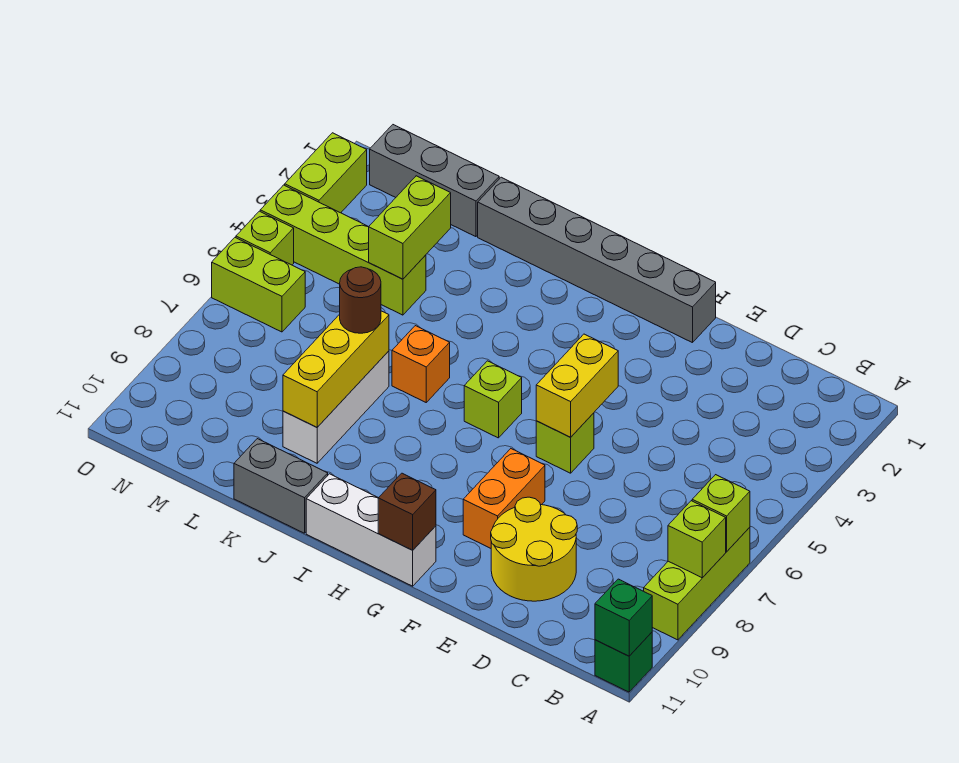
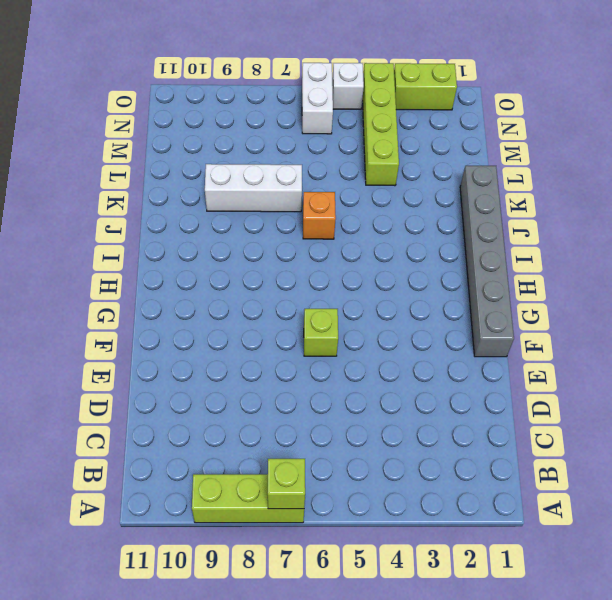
white 1x2 brick [302,63,333,134] -> lime 1x2 brick [212,238,305,332]
white 1x1 brick [332,63,364,109] -> lime 1x1 brick [236,211,294,265]
none -> green 1x1 brick [595,632,652,692]
none -> yellow 2x2 round brick [491,497,577,601]
none -> orange 1x2 brick [463,449,545,548]

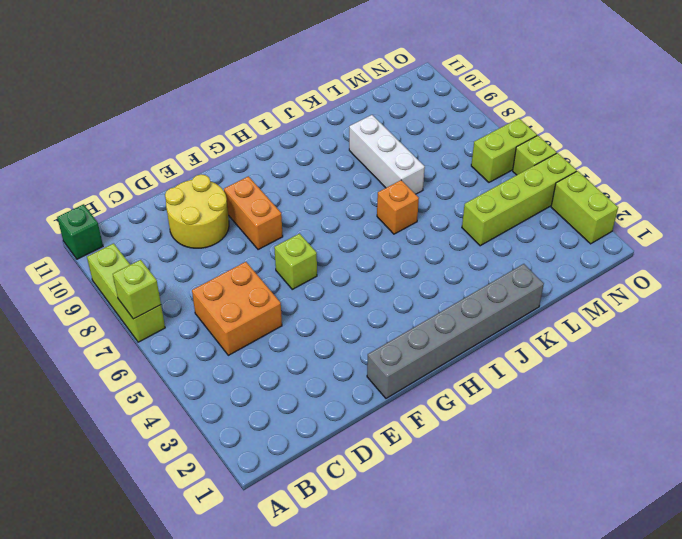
orange 2x2 brick [192,262,282,355] -> none
none -> white 1x3 brick [306,474,436,586]
none -> lime 1x1 brick [464,361,522,438]
none -> grey 1x2 brick [234,439,328,533]

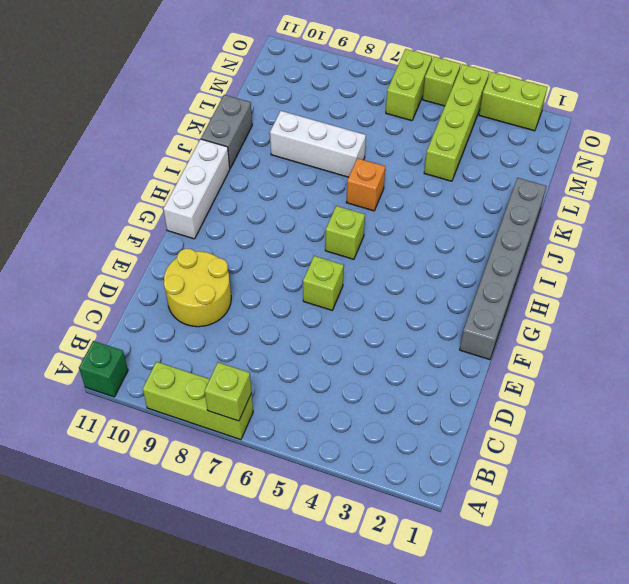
none -> orange 1x2 brick [463,449,545,548]
none -> grey 1x3 brick [370,125,499,237]
none -> lime 1x1 brick [668,501,726,578]

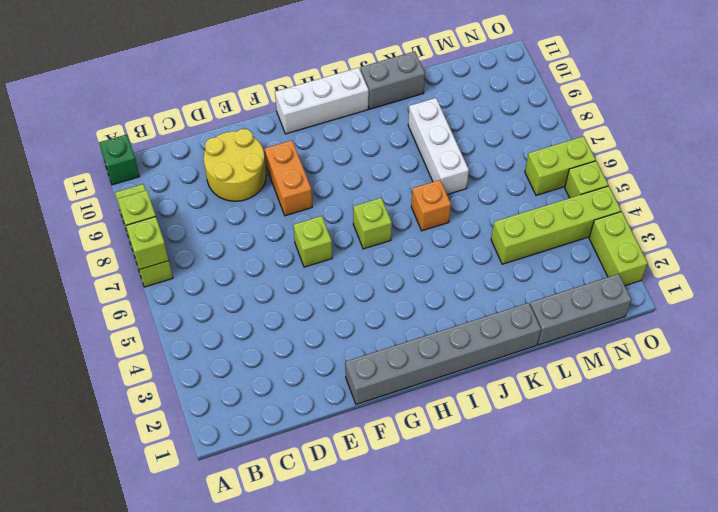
none -> green 1x1 brick [595,579,652,656]
none -> yellow 1x2 brick [536,334,618,437]
none -> brown 1x1 brick [378,473,436,550]

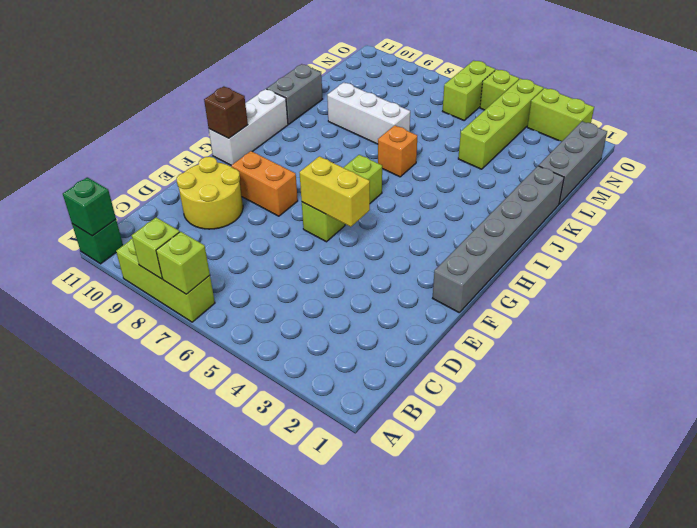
none -> yellow 1x3 brick [283,311,389,427]
none -> lime 1x2 brick [369,176,451,279]
none -> brown 1x1 round brick [340,267,381,333]

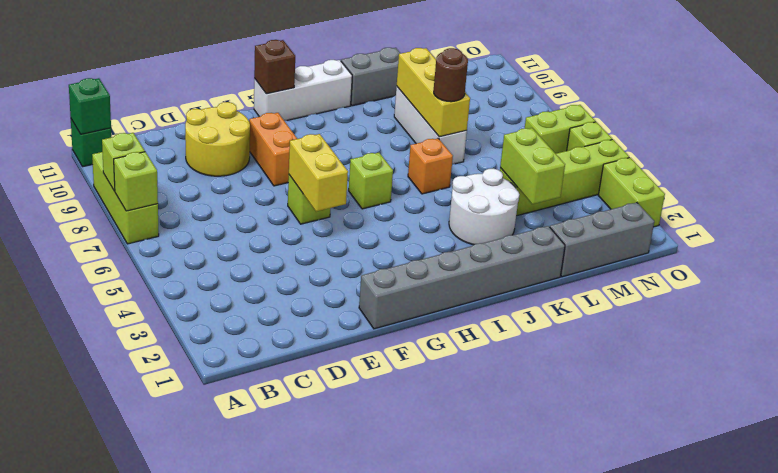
white 2x2 round brick [449,169,520,245] -> none

